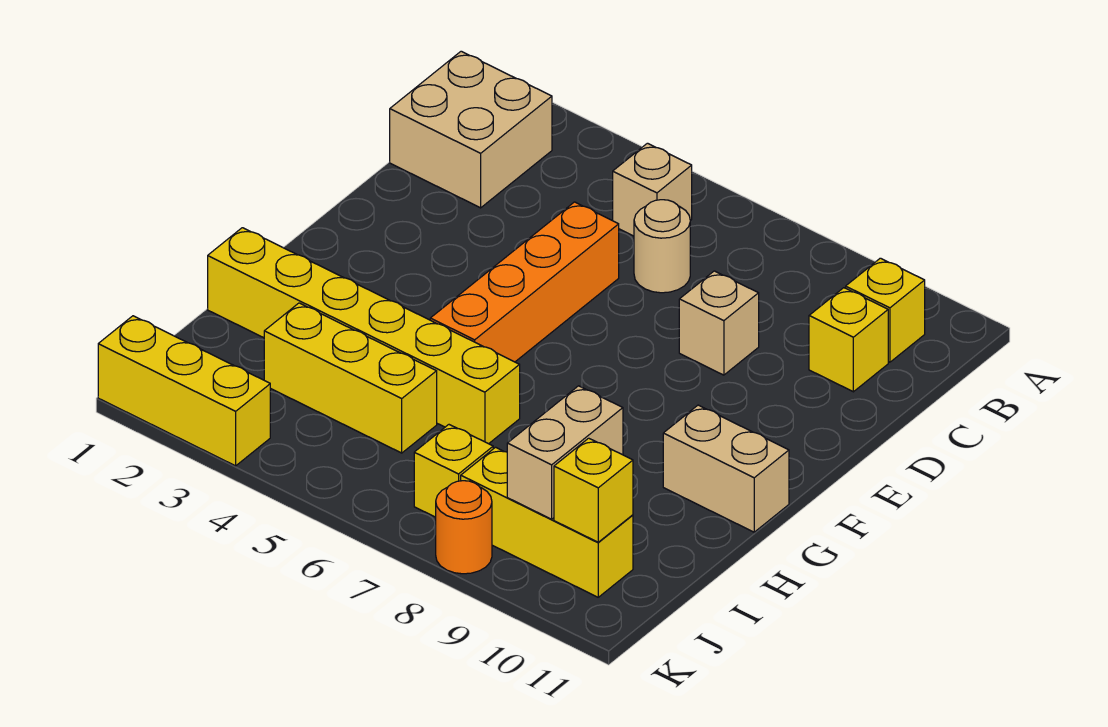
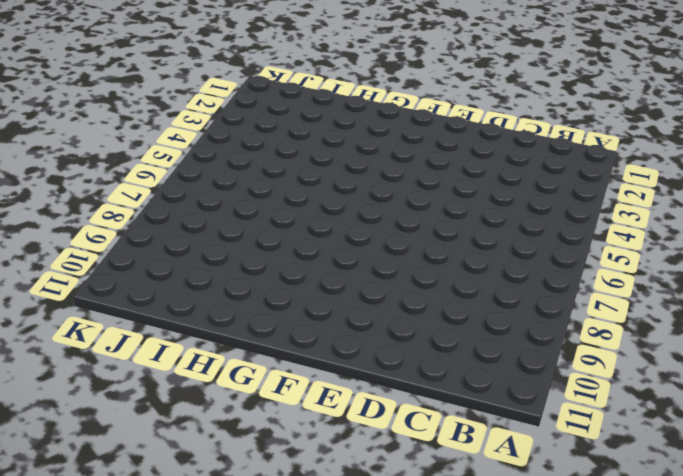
none -> tan 2x2 brick [390,51,552,208]
none -> tan 1x1 brick [613,143,692,236]
none -> yellow 1x1 brick [846,258,925,362]

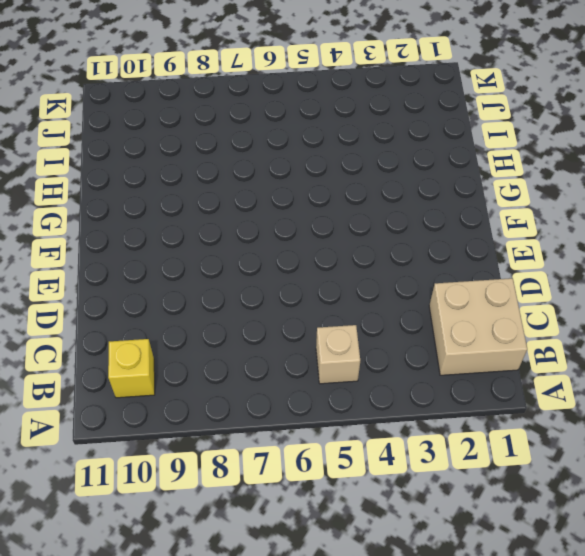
none -> tan 1x1 round brick [634,200,690,293]
none -> yellow 1x1 brick [809,288,888,392]
none -> orange 1x4 brick [430,202,619,362]

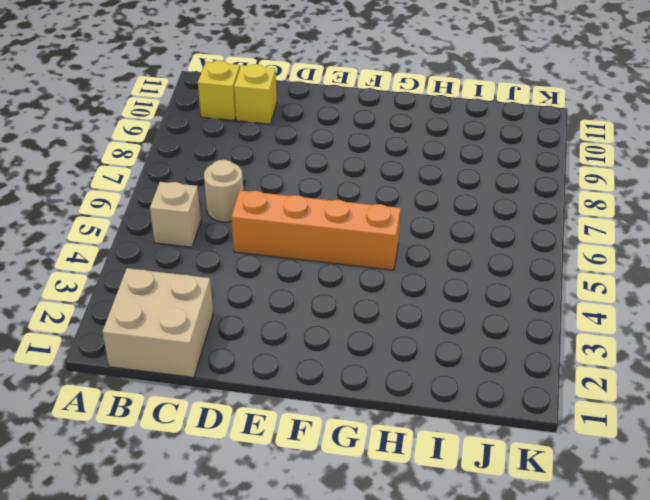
none -> tan 1x1 brick [679,271,759,375]
none -> tan 1x2 brick [663,405,789,532]
none -> yellow 1x6 brick [208,228,520,444]

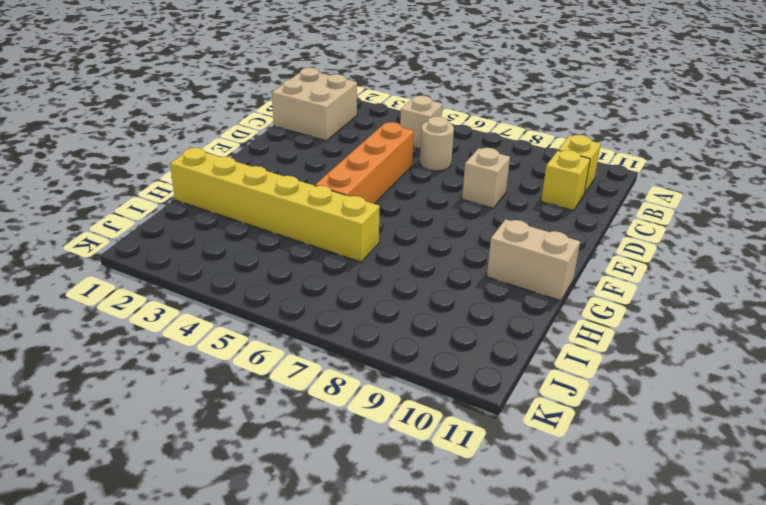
none -> yellow 1x3 brick [264,303,437,453]
none -> yellow 1x1 brick [414,425,493,517]
none -> yellow 1x3 brick [461,447,633,597]

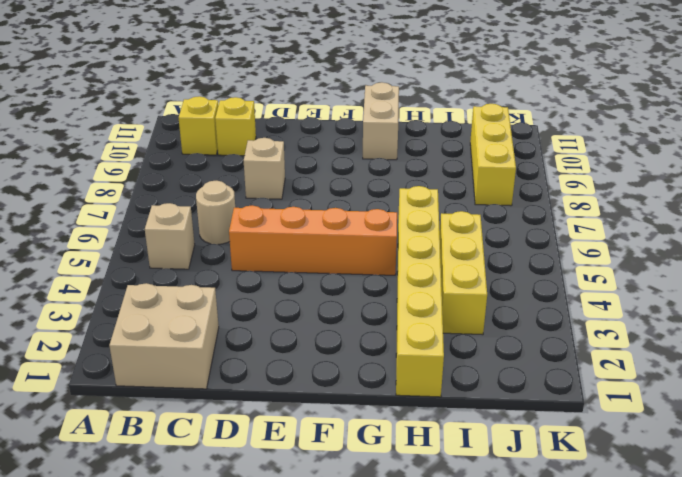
none -> yellow 1x1 brick [414,425,493,517]
none -> yellow 1x3 brick [98,316,270,466]
none -> orange 1x1 round brick [436,481,492,574]

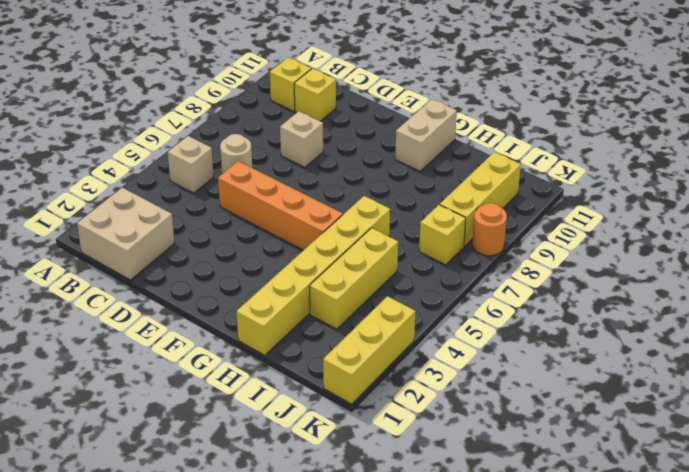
none -> tan 1x2 brick [507,386,623,519]
none -> yellow 1x1 brick [554,438,633,542]

